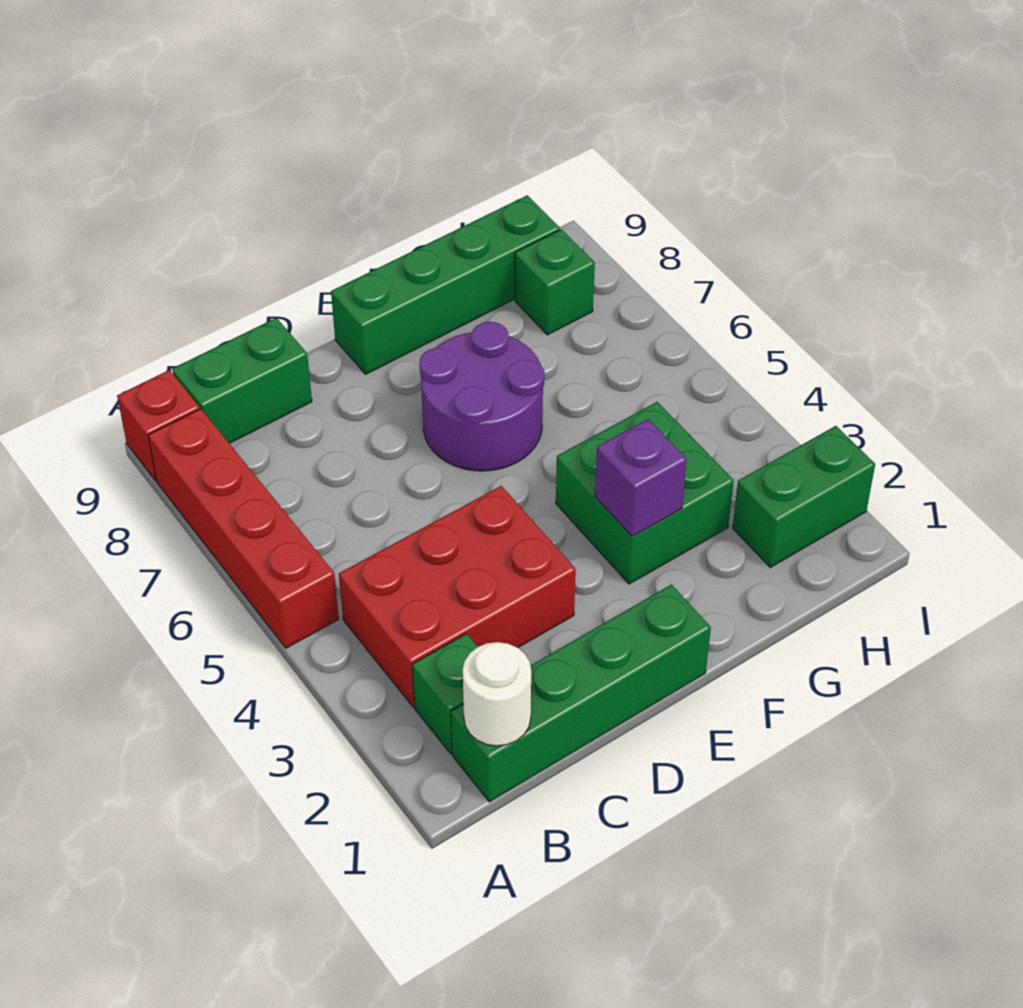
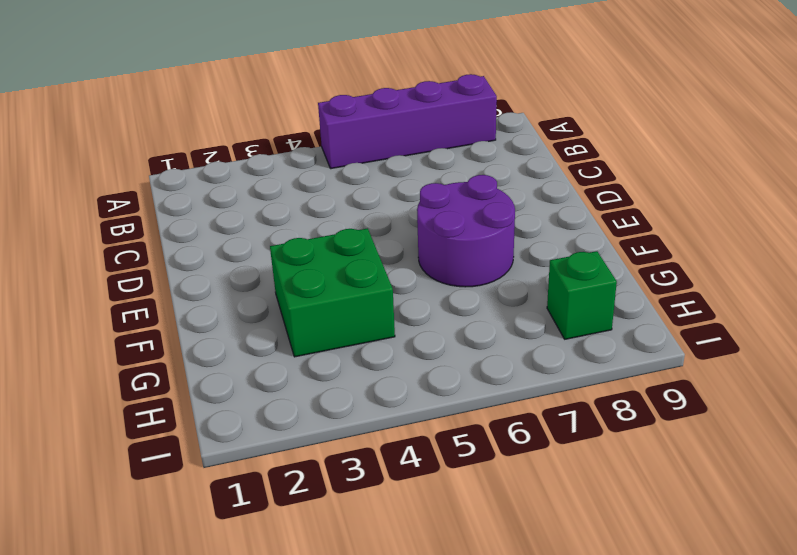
purple 1x4 brick [318,74,497,169] -> red 1x4 brick [148,409,339,648]
none -> red 1x1 brick [117,370,200,481]
none -> green 1x4 brick [451,585,711,802]
none -> green 1x1 brick [412,633,478,754]

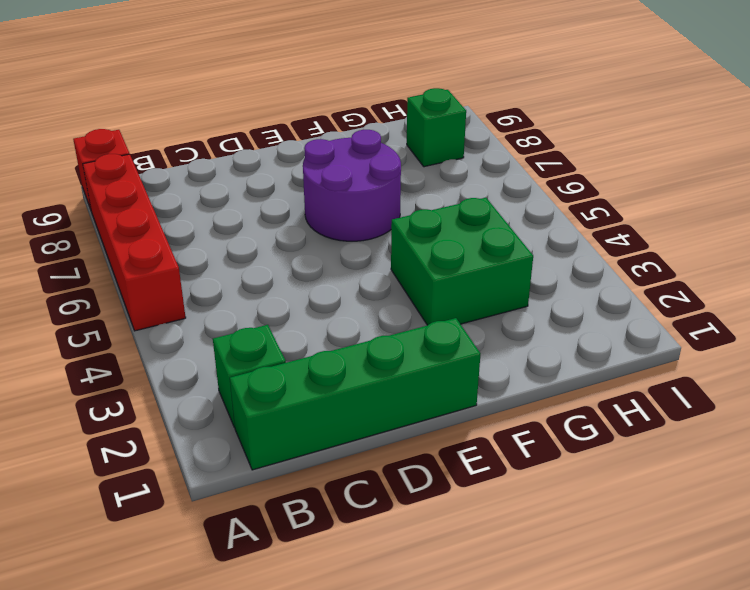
none -> red 2x3 brick [339,486,576,707]
none -> green 1x2 brick [172,318,312,443]
none -> green 1x4 brick [331,195,560,374]

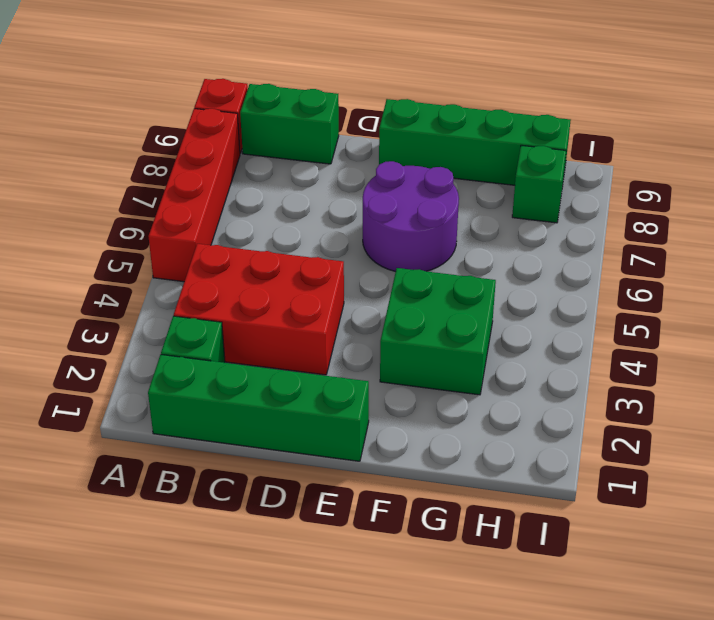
none -> green 1x2 brick [733,426,875,567]
none -> white 1x1 round brick [463,642,531,746]
none -> purple 1x1 brick [595,419,687,536]

